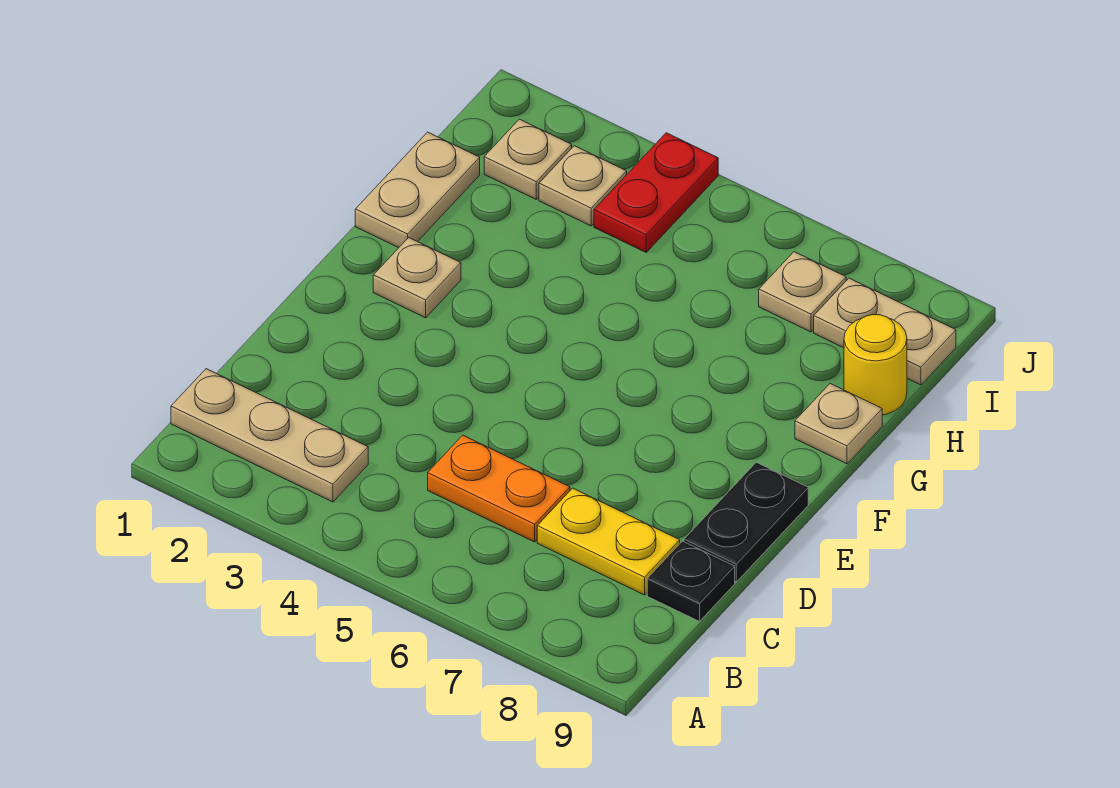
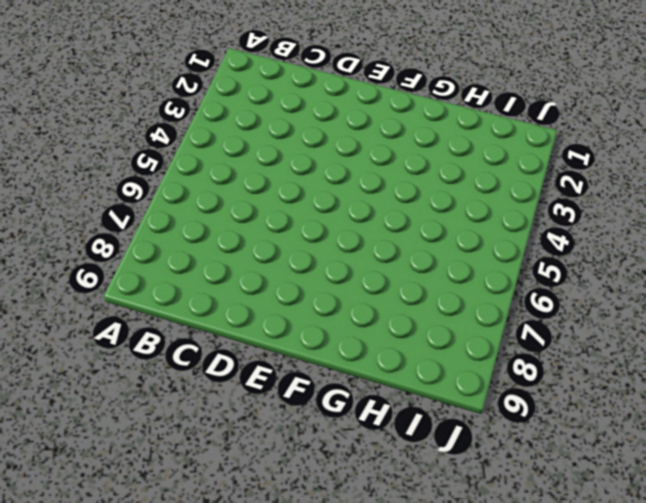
none -> tan 1x3 plate [171,369,368,502]
none -> orange 1x2 plate [428,435,570,542]
none -> yellow 1x2 plate [537,488,680,595]

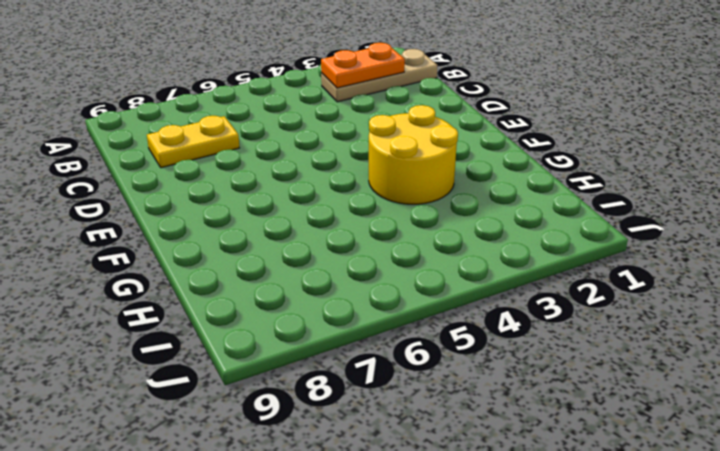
orange 1x2 plate [321,43,405,88] -> orange 1x2 plate moved to [428,435,570,542]
yellow 2x2 round brick [369,105,458,204] -> none
none -> black 1x1 plate [647,541,735,621]
none -> black 1x2 plate [684,462,808,582]
none -> tan 1x1 plate [373,238,461,318]

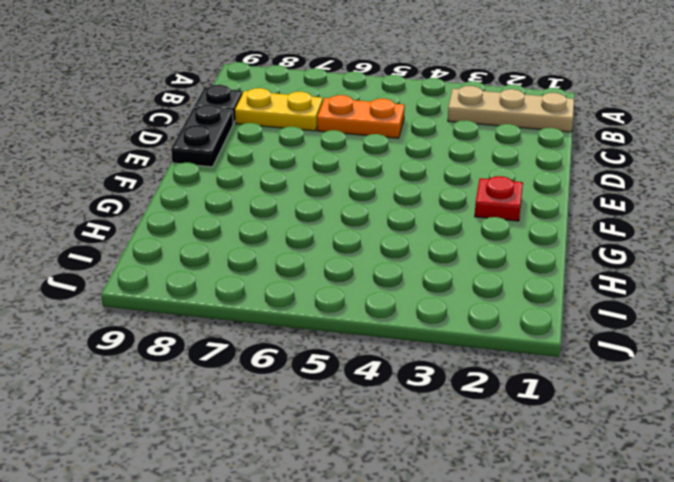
red 1x1 plate [475,176,523,221] -> tan 1x1 plate [373,238,461,318]
none -> tan 1x2 plate [355,132,480,248]
none -> tan 1x1 plate [795,384,882,464]
none -> yellow 1x1 round brick [844,315,907,415]

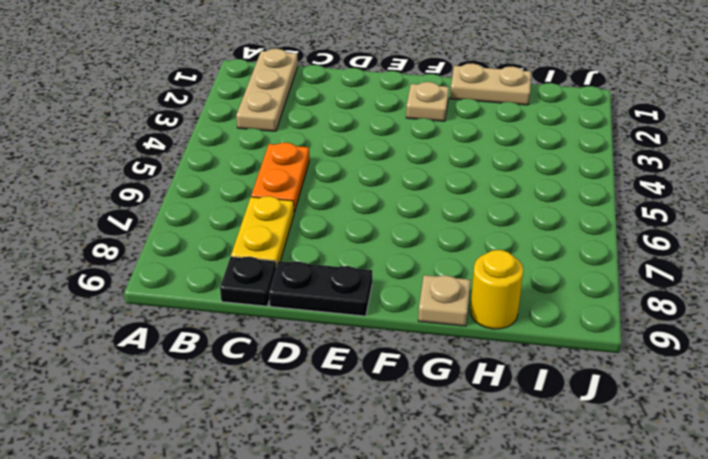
none -> tan 1x1 plate [484,119,572,199]
none -> tan 1x1 plate [539,146,627,226]
none -> red 1x2 plate [594,133,718,252]

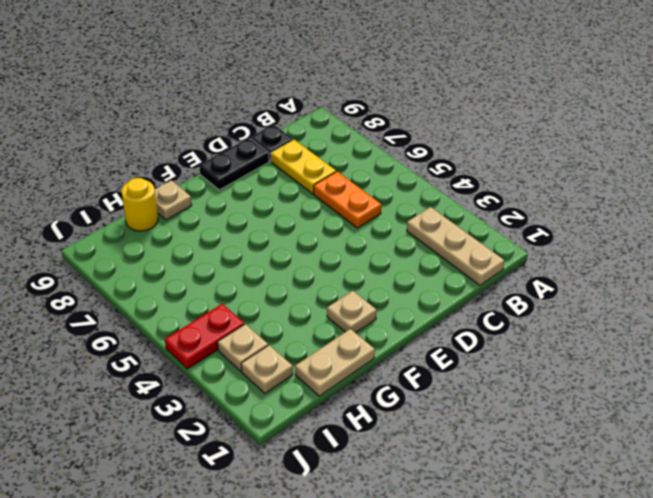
none -> tan 1x1 plate [759,252,846,332]
none -> tan 1x2 plate [814,278,956,385]

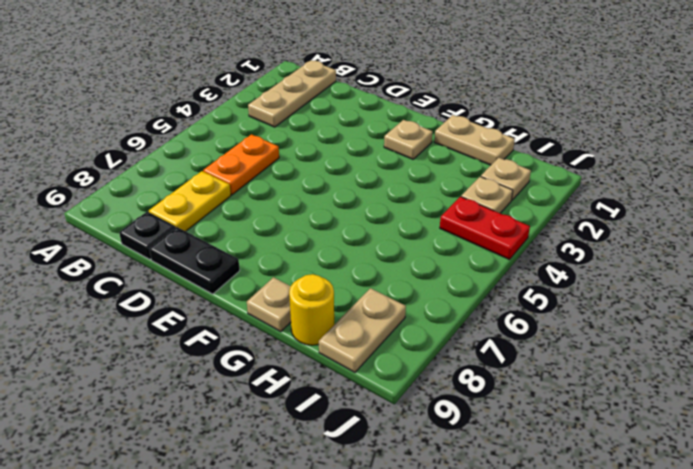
none -> tan 1x1 plate [759,252,846,332]

